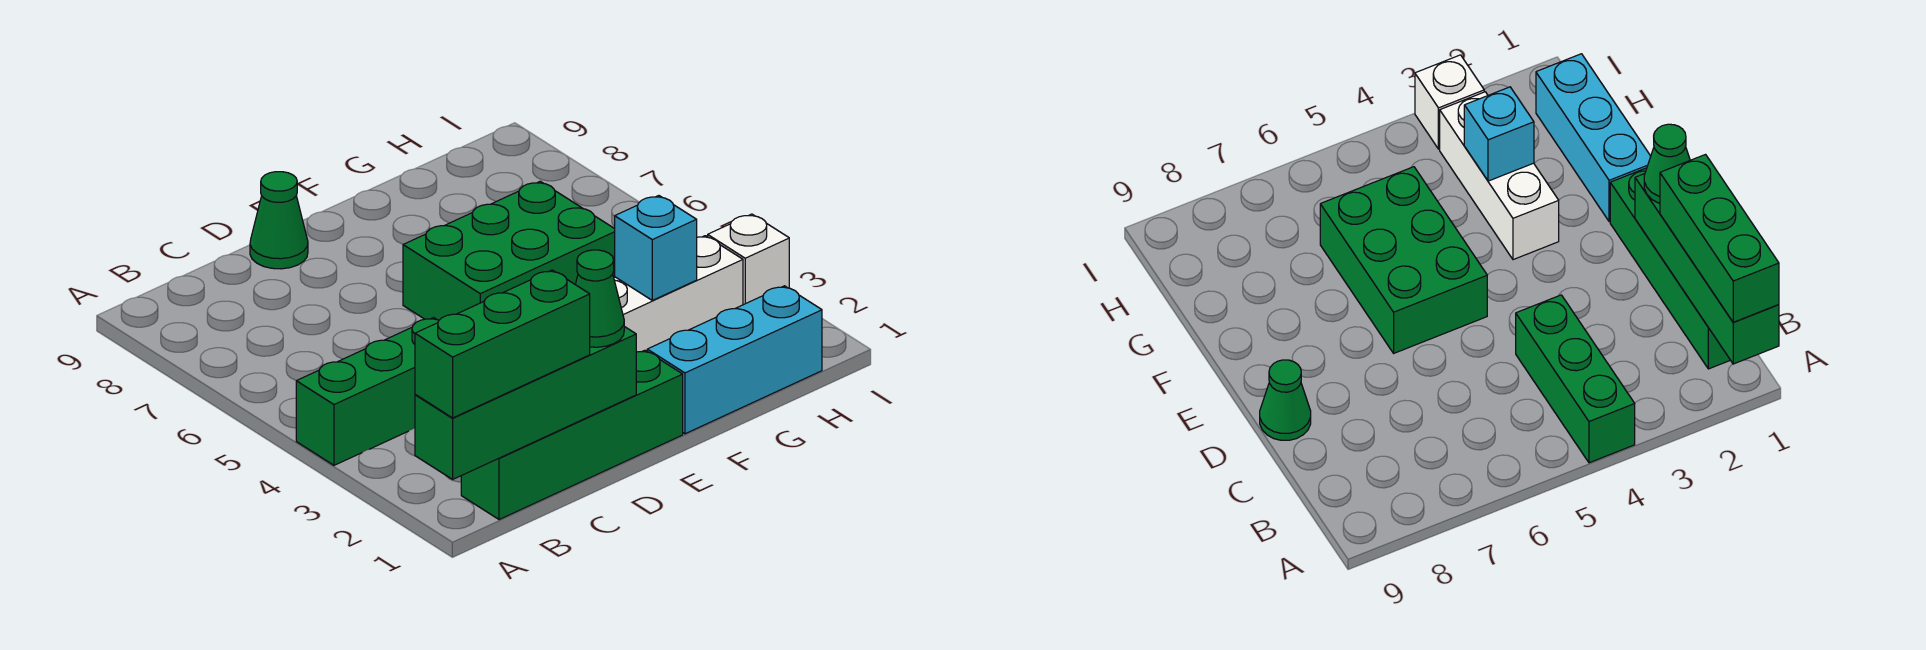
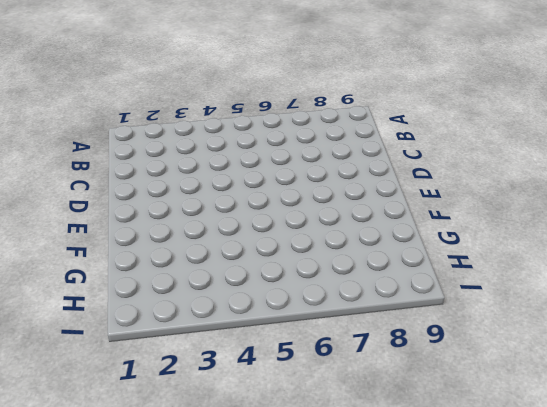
none -> green 1x3 brick [296,318,439,465]
none -> green 1x4 brick [461,350,683,520]

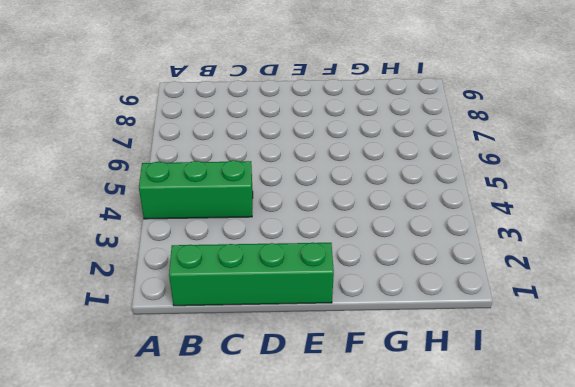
none -> green 1x1 cone [250,172,308,269]
none -> green 2x3 brick [403,181,615,320]

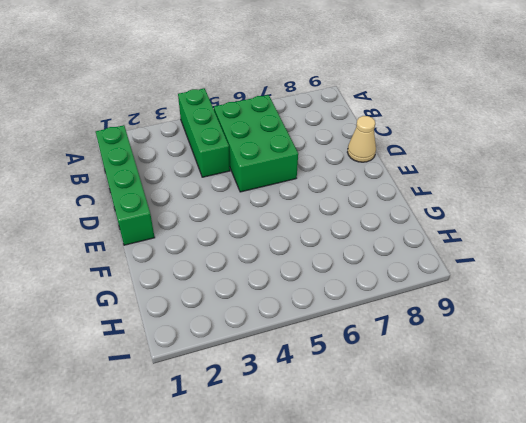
green 2x3 brick [214,95,298,192] -> green 2x3 brick moved to [403,181,615,320]
tan 1x1 cone [347,116,376,162] -> green 1x1 cone [250,172,308,269]
none -> cyan 1x3 brick [647,286,822,434]
none -> white 1x3 brick [614,236,743,352]

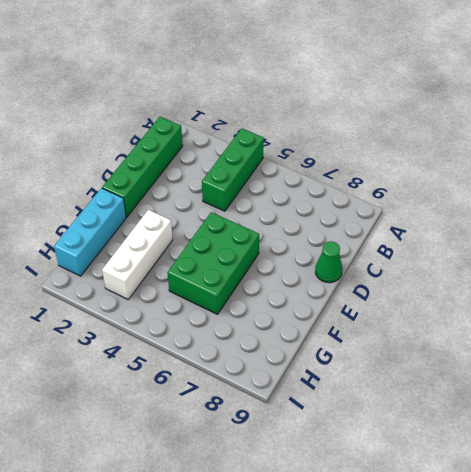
none -> white 1x1 brick [708,214,789,305]
none -> green 1x4 brick [415,327,636,479]

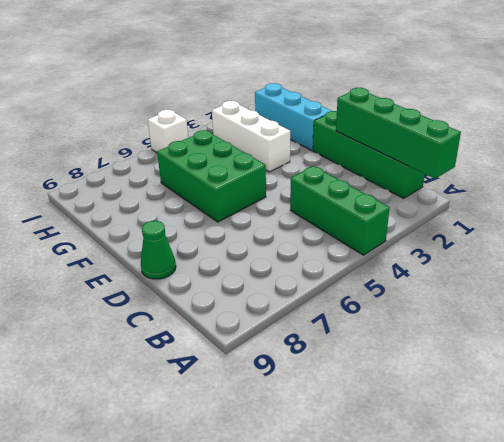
white 1x1 brick [148,110,188,153] -> white 1x1 brick moved to [708,214,789,305]
none -> cyan 1x1 brick [615,196,697,300]
none -> green 1x3 brick [415,270,590,418]

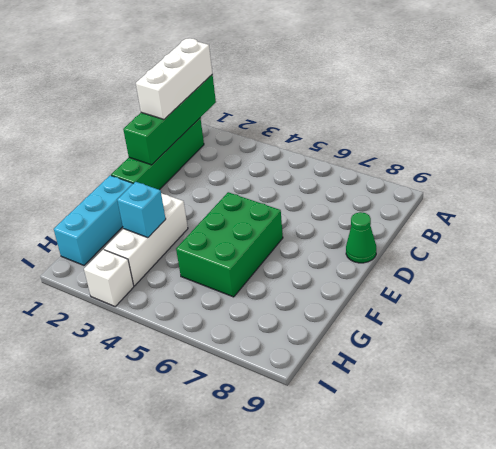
white 1x3 brick [136,38,212,119] -> green 1x3 brick [415,270,590,418]
none -> green 1x3 brick [296,318,439,465]
none -> green 1x1 cone [575,250,624,347]

